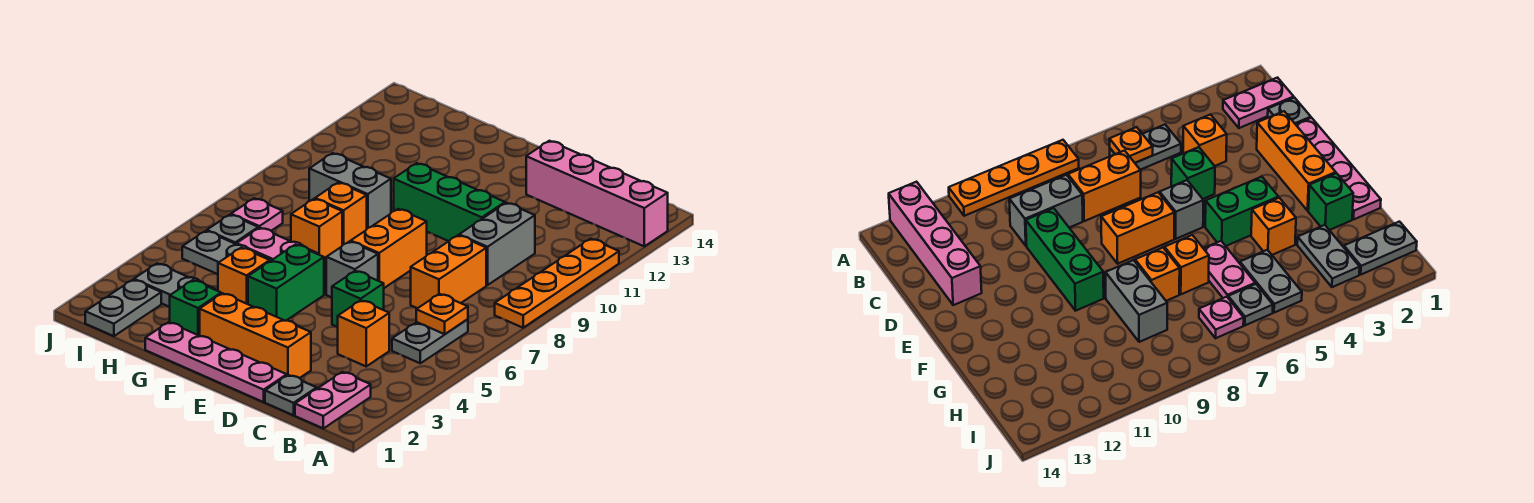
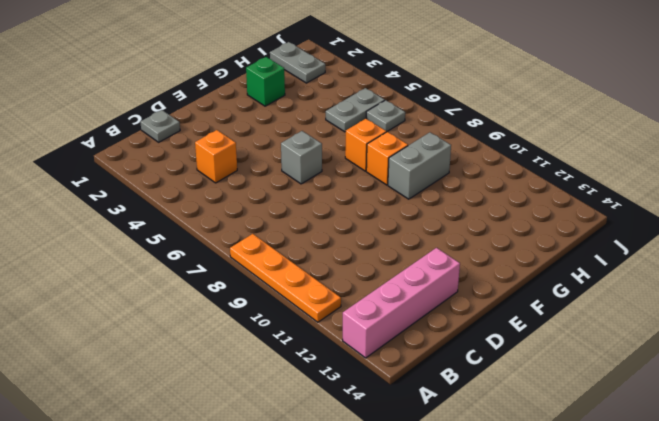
none -> pink 1x2 plate [295,372,371,428]
none -> grey 1x2 plate [392,319,468,363]
none -> orange 1x2 brick [411,235,486,308]

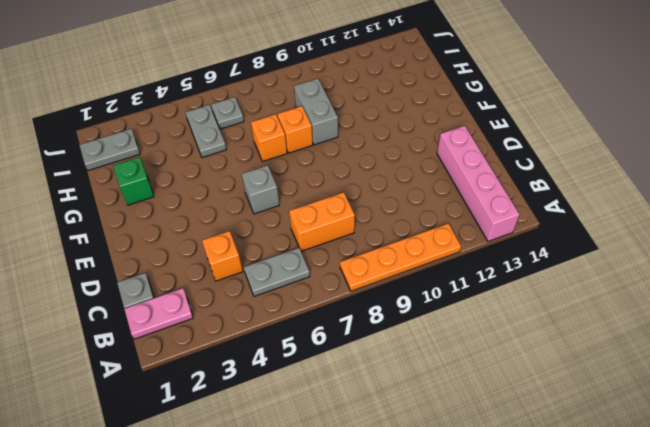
none -> grey 1x2 brick [459,203,535,285]
none -> pink 1x4 plate [145,322,287,402]
none -> orange 1x3 brick [200,293,311,378]

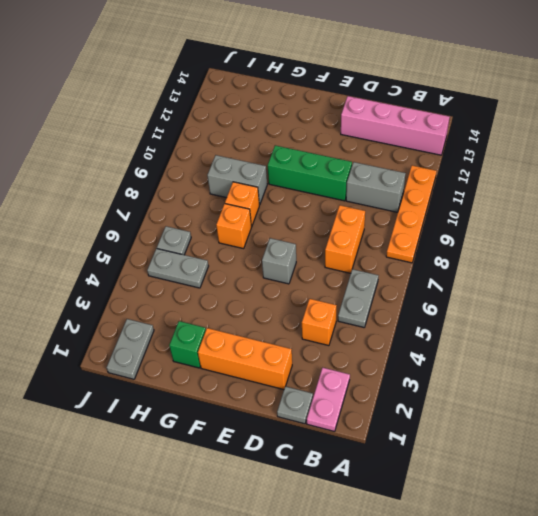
grey 1x2 brick [346,162,406,212] -> grey 1x2 brick turned to [459,203,535,285]
none -> pink 1x4 plate [145,322,287,402]
none -> green 1x1 brick [332,271,384,327]
none -> orange 1x2 brick [351,209,427,288]

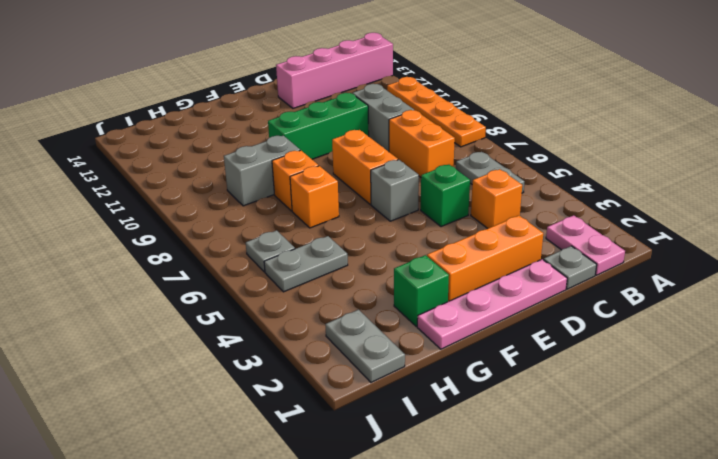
none -> green 1x2 brick [248,245,324,321]
none -> orange 1x1 brick [218,248,270,304]
none -> pink 1x2 plate [237,228,318,261]

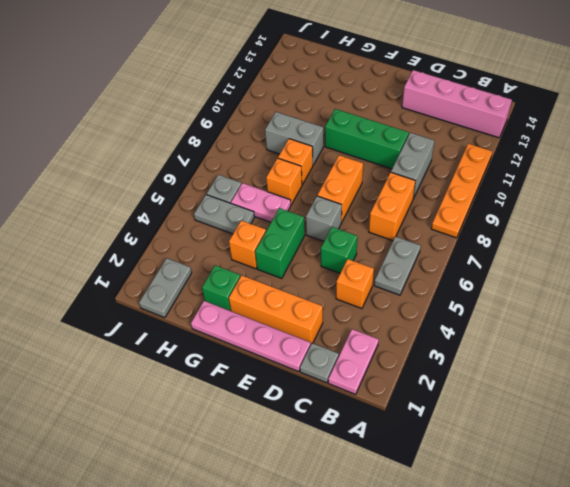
none -> grey 1x2 plate [134,263,215,307]
none -> pink 1x1 plate [231,198,283,231]
none -> orange 1x1 plate [416,294,468,334]

